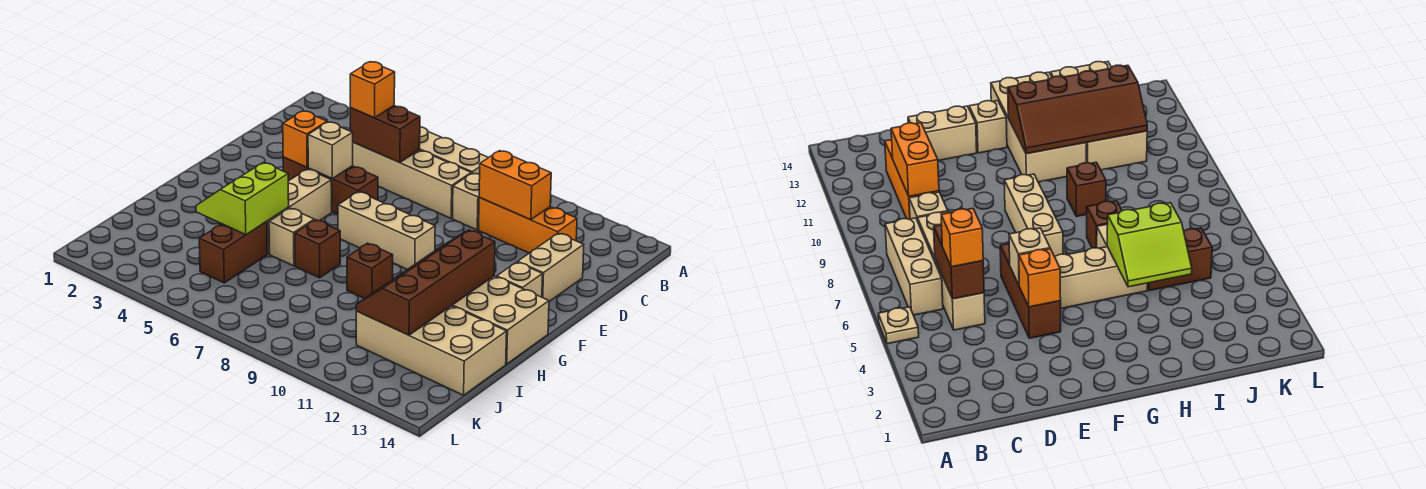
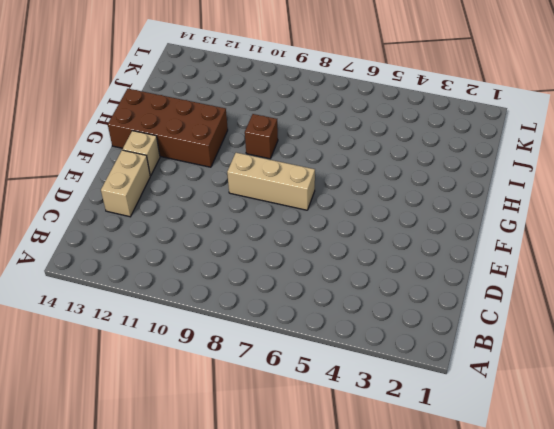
brown 2x4 brick [108,89,228,167] -> tan 2x4 brick [452,276,549,364]
none -> tan 1x1 plate [878,307,919,344]
none -> tan 1x3 brick [420,127,488,174]
none -> tan 1x4 brick [353,142,471,218]

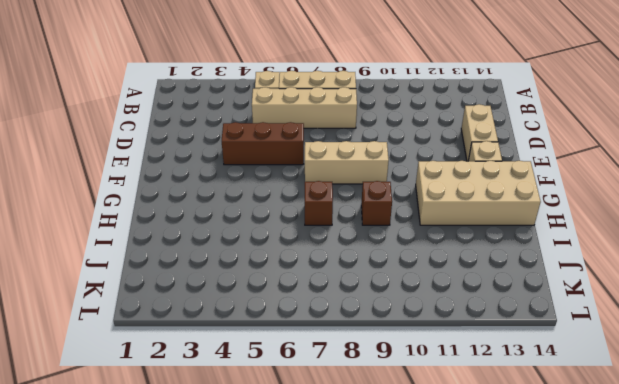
none -> tan 1x1 brick [452,173,480,230]
none -> orange 1x3 brick [479,197,577,253]
none -> tan 1x3 brick [267,169,332,254]

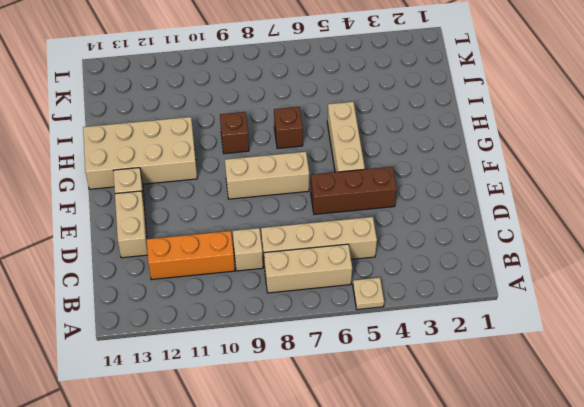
none -> tan 1x1 brick [269,208,314,266]
none -> brown 1x2 brick [199,222,267,283]
none -> tan 2x4 brick [356,306,507,395]

